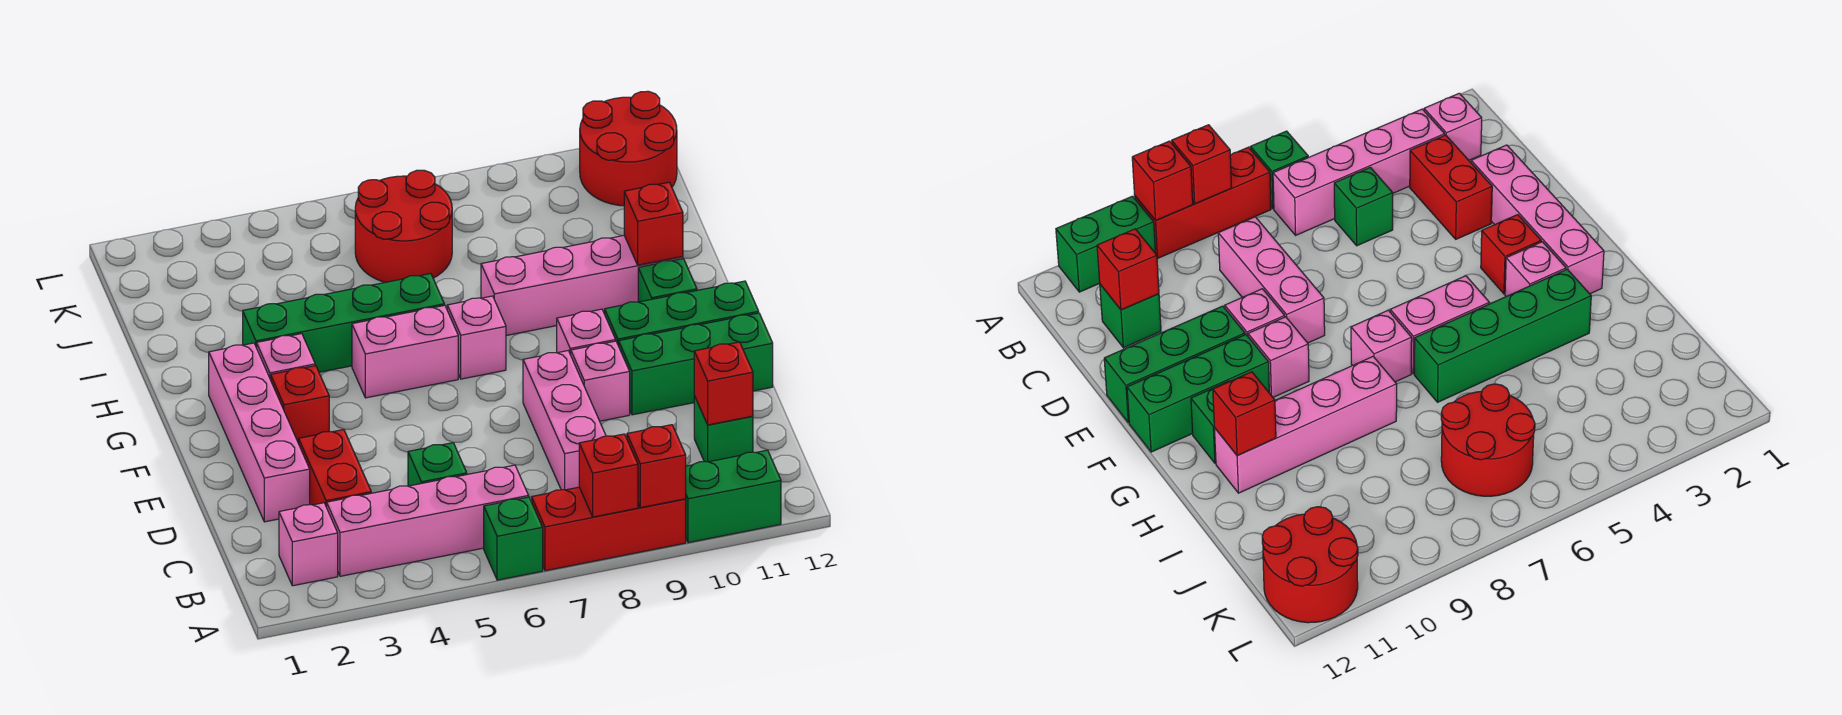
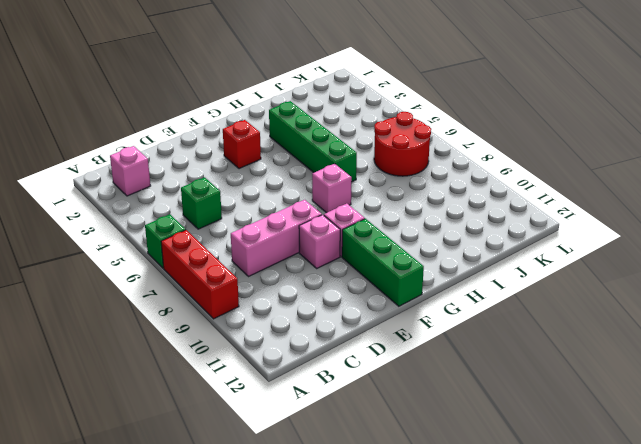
none -> green 1x2 brick [686,450,781,543]
none -> pink 1x4 brick [327,465,529,576]
none -> red 1x2 brick [299,429,371,507]

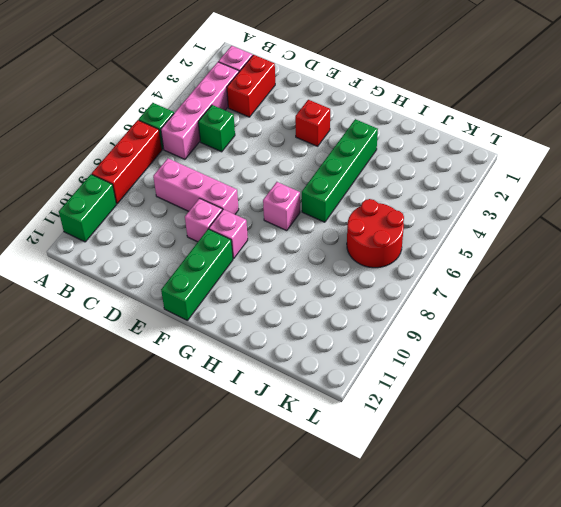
red 1x2 brick [227,55,275,117] -> red 1x2 brick turned to [299,429,371,507]
none -> green 1x1 brick [694,396,753,462]
none -> pink 1x4 brick [209,343,310,522]
none -> green 1x3 brick [619,313,773,415]

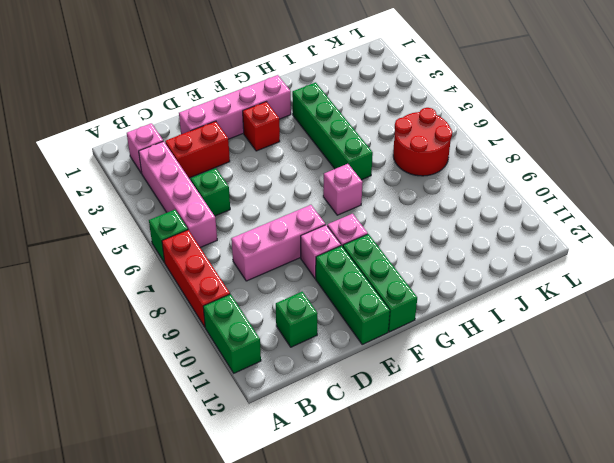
none -> pink 1x1 brick [257,334,315,380]
none -> pink 1x2 brick [352,305,458,398]
none -> green 1x1 brick [638,258,697,302]

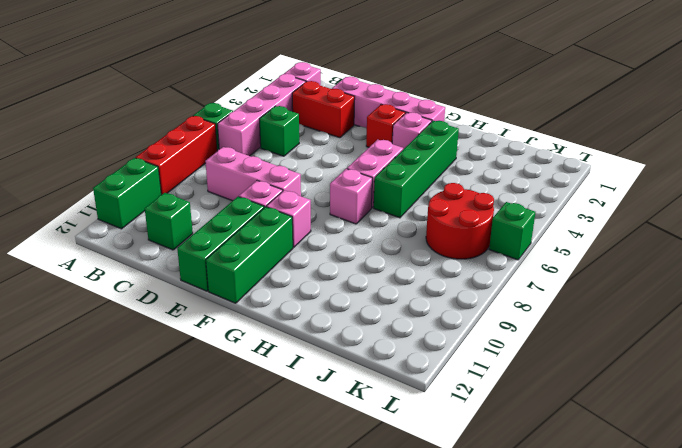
green 1x1 brick [489,202,535,260] -> green 1x1 brick moved to [638,258,697,302]
none -> pink 1x4 brick [481,236,683,336]
none -> red 2x2 round brick [580,91,677,206]
none -> red 1x1 brick [579,434,638,517]

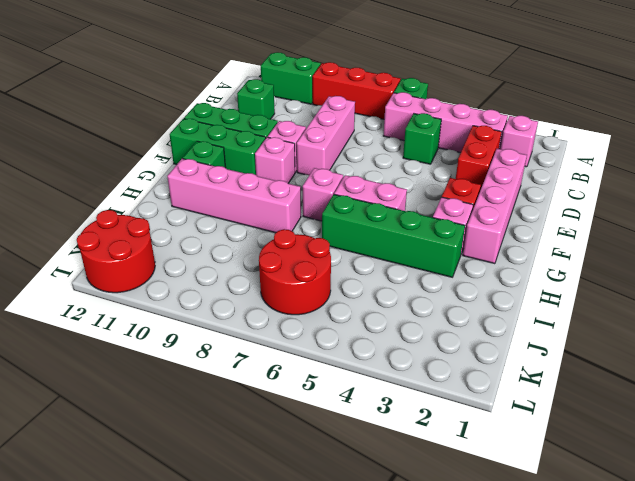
none -> red 1x1 brick [579,434,638,517]
none -> red 1x1 brick [627,425,686,508]
none -> red 1x1 brick [694,342,753,425]

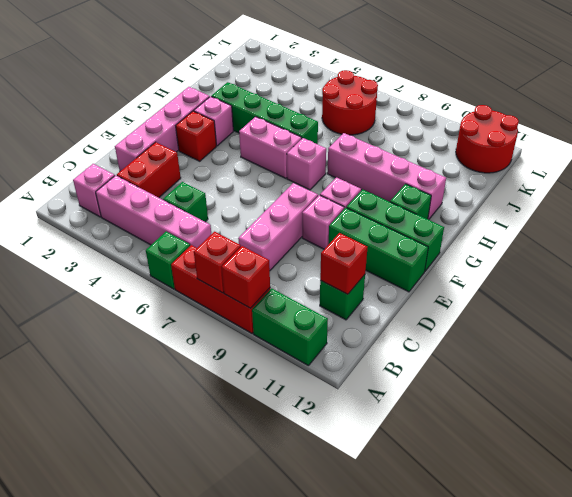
none -> red 1x1 brick [624,182,683,265]

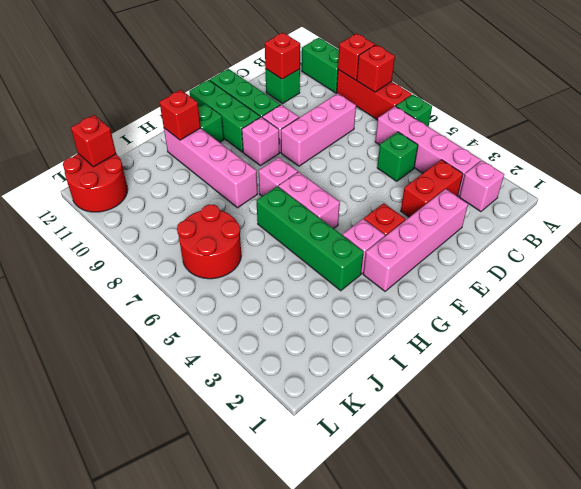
red 1x1 brick [71,115,116,167] -> none

